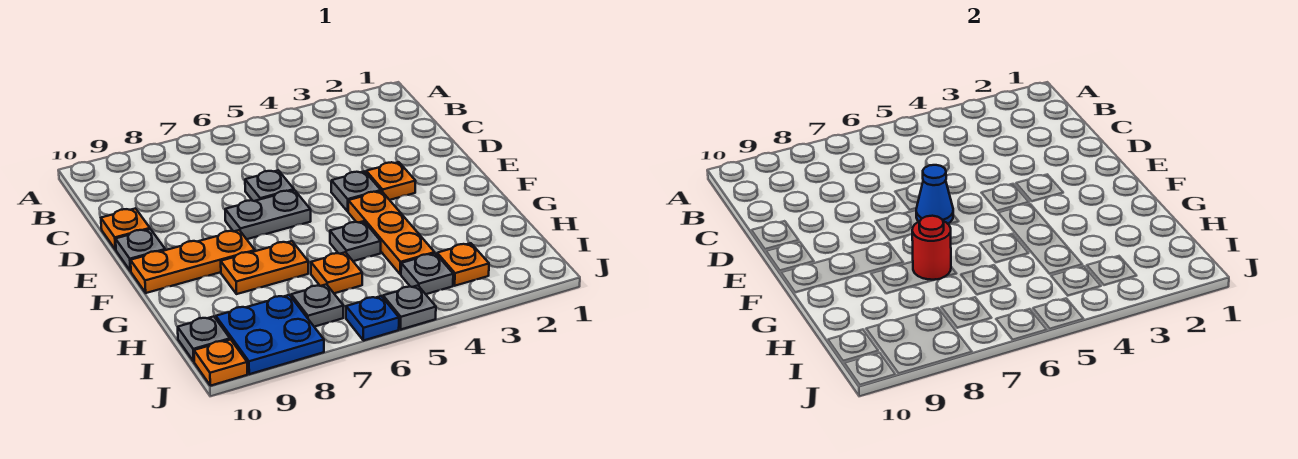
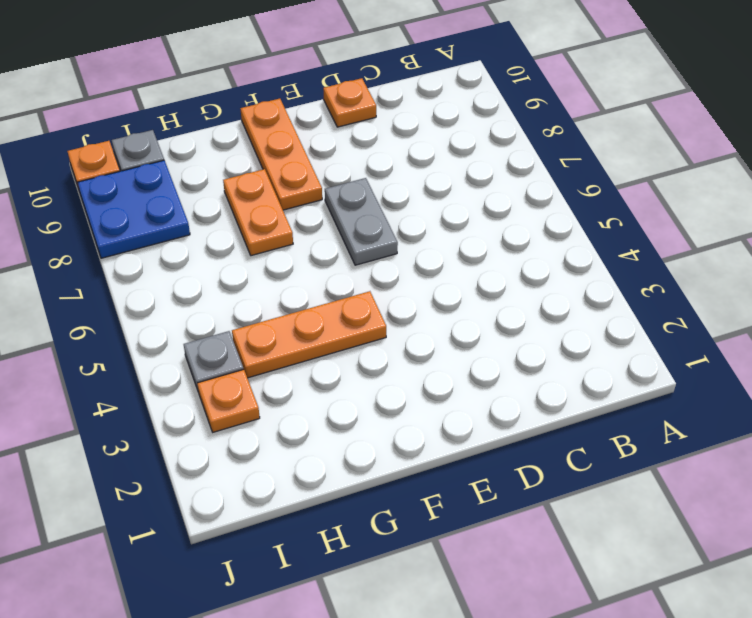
none -> grey 1x1 plate [245,170,294,201]
none -> orange 1x1 plate [366,162,416,200]
none -> grey 1x1 plate [331,171,381,212]

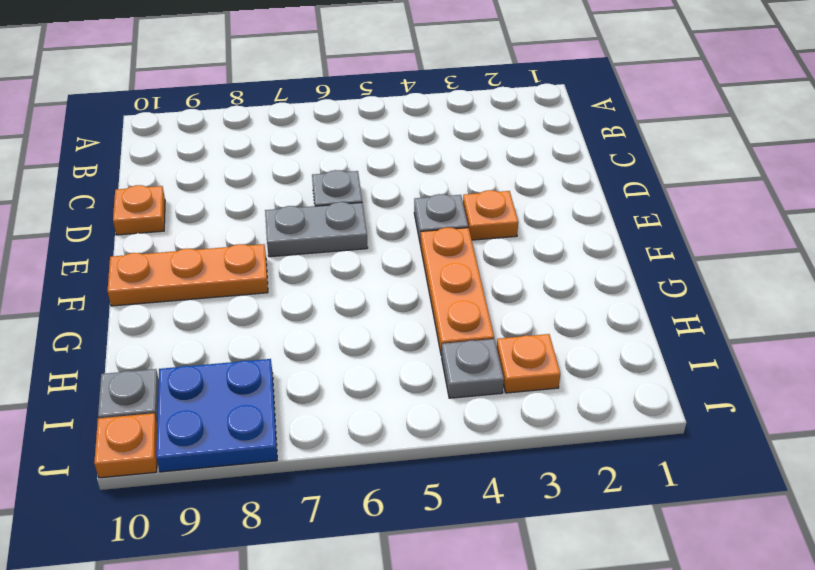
none -> grey 1x1 plate [116,229,165,271]
none -> grey 1x1 plate [330,221,381,261]
none -> orange 1x2 plate [221,241,308,294]

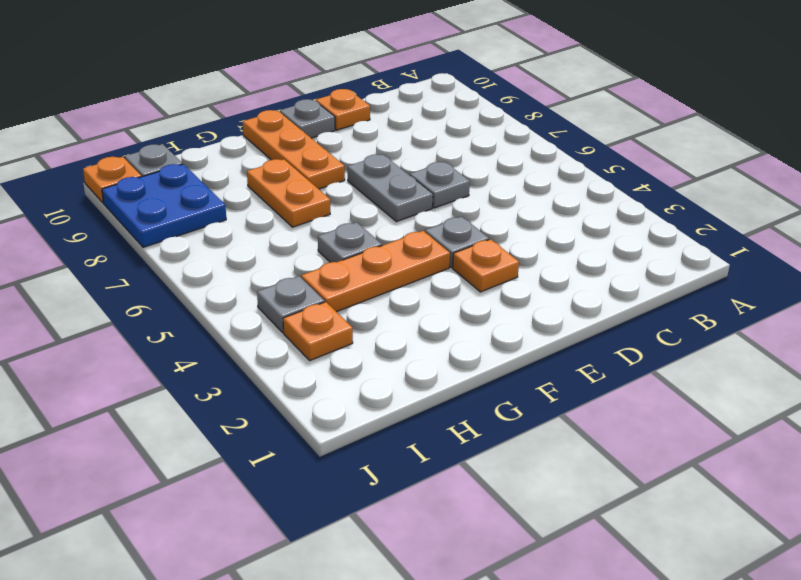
none -> orange 1x1 plate [311,252,362,293]
none -> grey 1x1 plate [291,284,343,327]
none -> grey 1x1 plate [383,285,436,329]

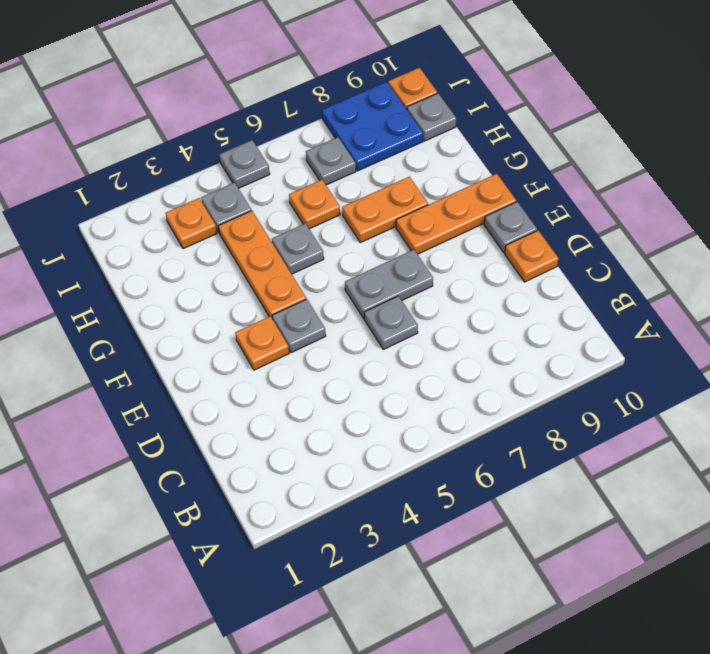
none -> blue 1x1 plate [346,296,399,341]
none -> blue 1x1 cone [916,165,953,224]
none -> red 1x1 round brick [912,216,951,280]

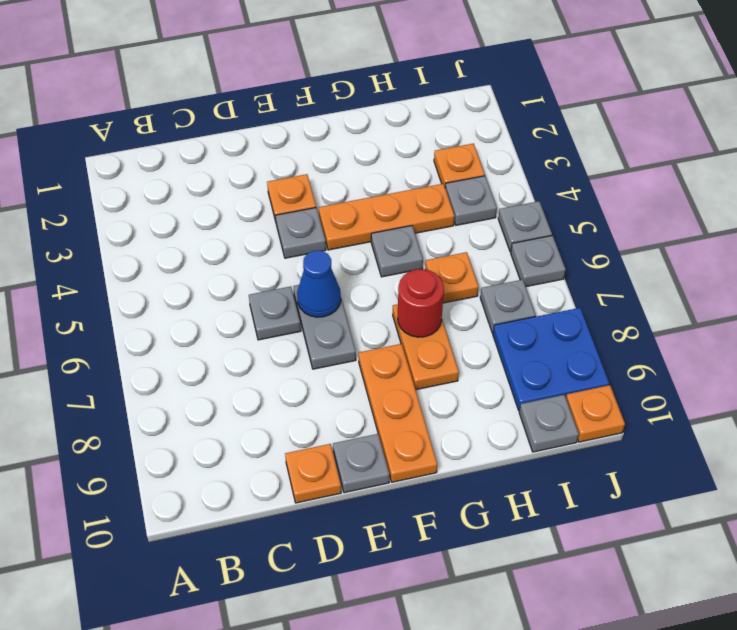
grey 1x1 plate [511,236,566,287] -> blue 1x1 plate [346,296,399,341]

